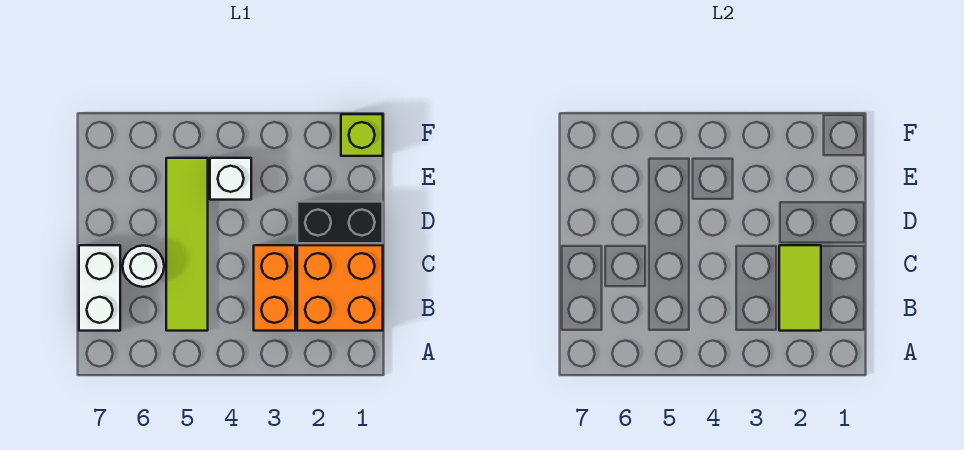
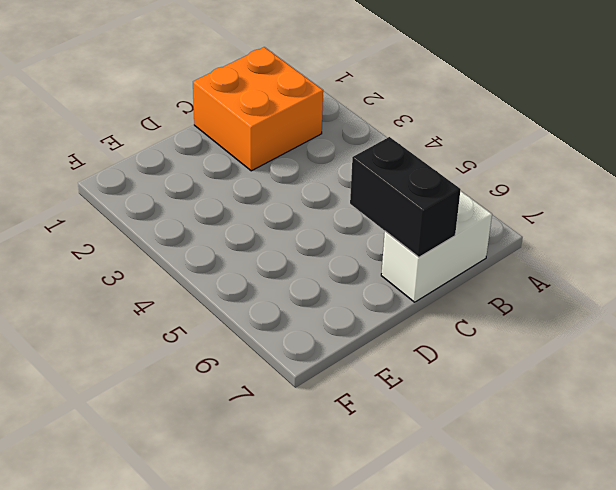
black 1x2 brick [350,137,461,257] -> black 1x2 brick moved to [297,202,383,243]
none -> orange 1x2 brick [254,245,295,331]
none -> lime 1x4 tile [166,158,208,331]

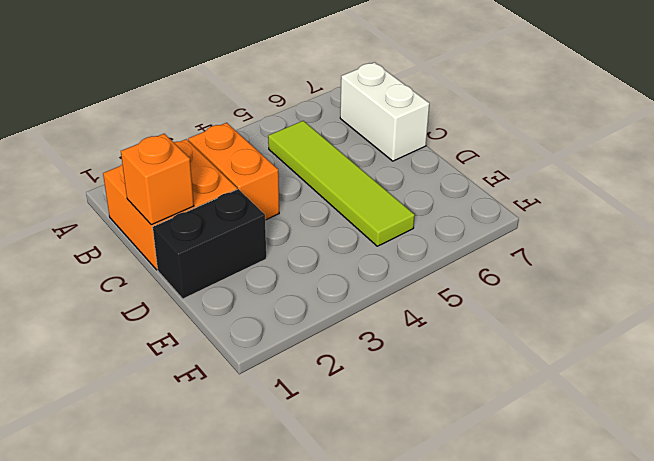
orange 1x1 brick [121,134,194,225] -> none
none -> white 1x1 round brick [123,245,164,287]
none -> white 1x1 brick [210,158,251,200]

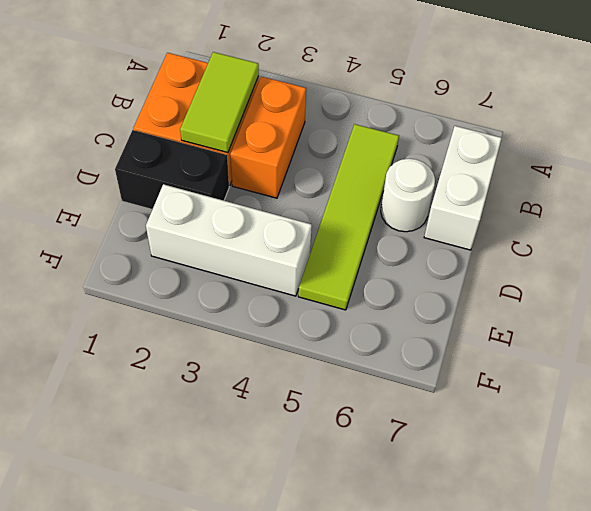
white 1x3 brick [146,184,312,296] -> white 1x1 brick [210,158,251,200]
none -> lime 1x1 brick [341,114,383,156]

